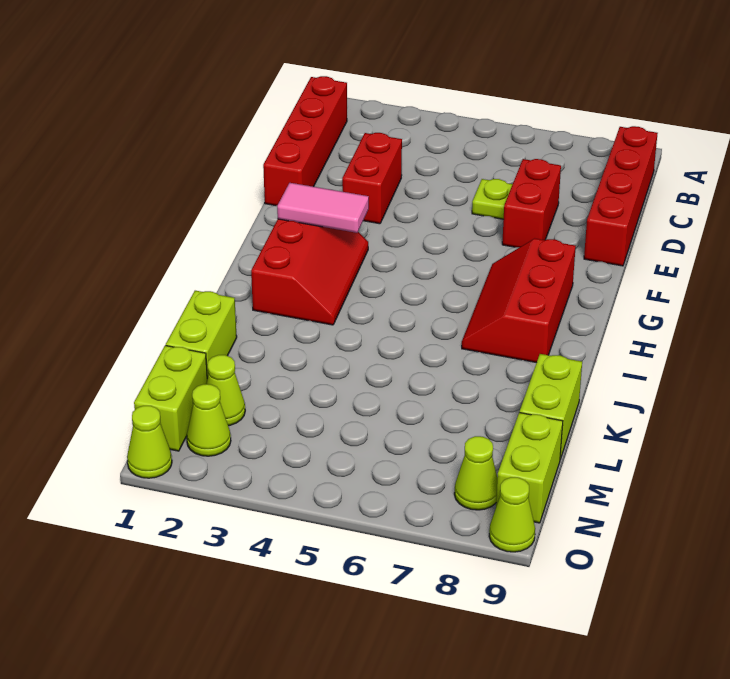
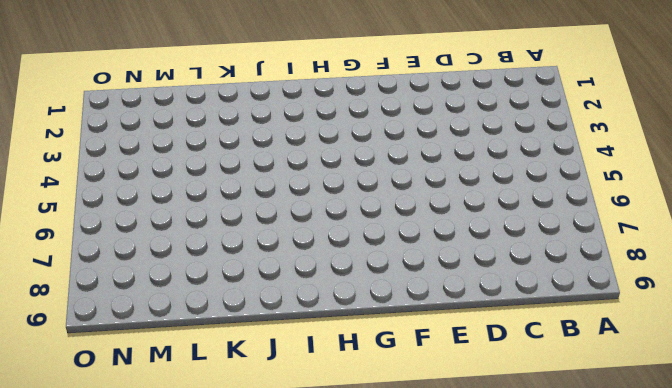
none -> red 1x4 brick [263,76,347,206]
none -> red 1x4 brick [584,126,658,266]
none -> red 1x2 brick [342,133,402,224]

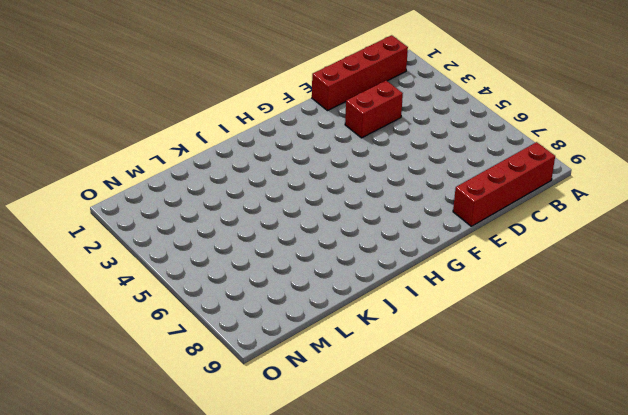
none -> lime 1x1 plate [472,179,513,219]
none -> red 1x2 brick [502,159,561,247]
none -> red 2x3 slope [251,219,368,325]

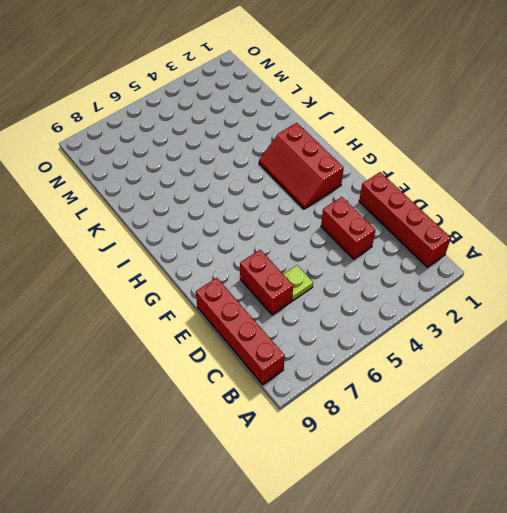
none -> red 2x3 slope [462,239,576,363]
none -> lime 1x2 brick [166,291,237,378]
none -> lime 1x2 brick [520,354,582,459]

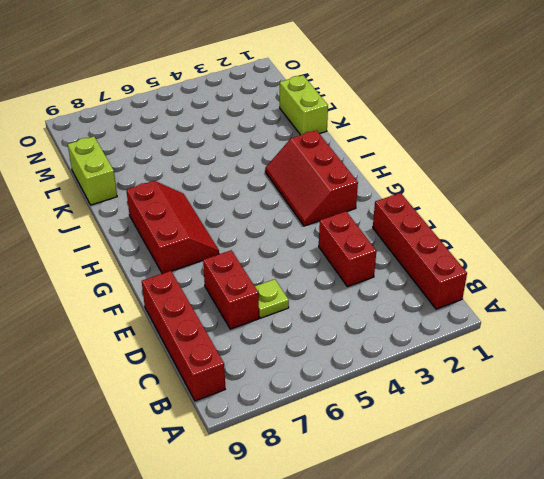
none -> lime 1x2 brick [134,345,207,451]
none -> lime 1x1 cone [206,355,245,426]
none -> lime 1x2 brick [496,412,563,523]

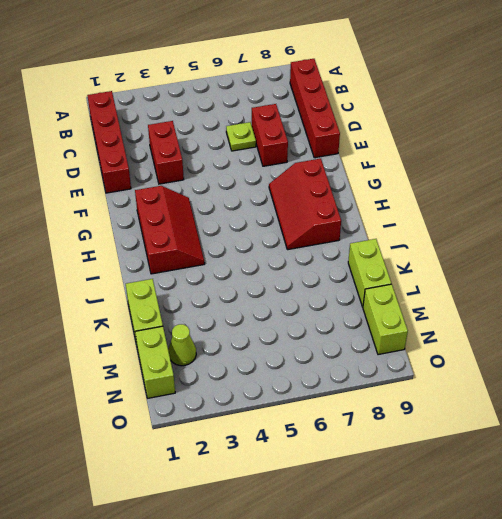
none -> lime 1x1 cone [187,384,231,456]
none -> lime 1x1 cone [454,436,497,510]
none -> lime 1x1 cone [127,406,172,478]

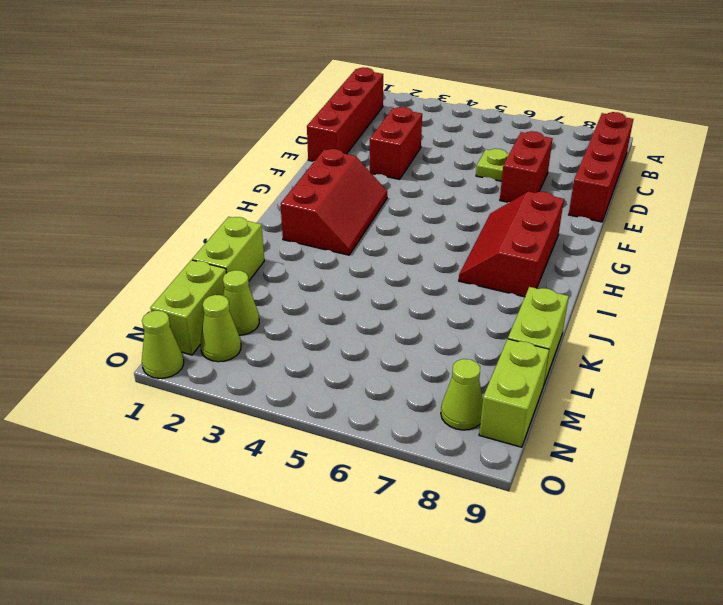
none -> lime 1x1 cone [489,477,535,552]
none -> pink 1x2 tile [277,183,369,233]

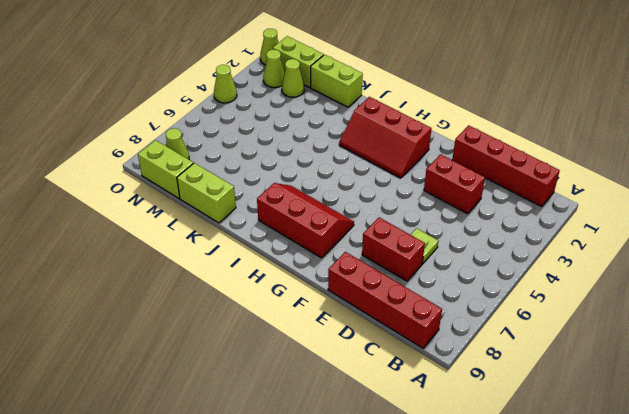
lime 1x1 cone [214,65,237,103] -> lime 1x1 cone moved to [489,477,535,552]
none -> pink 1x2 tile [277,183,369,233]

